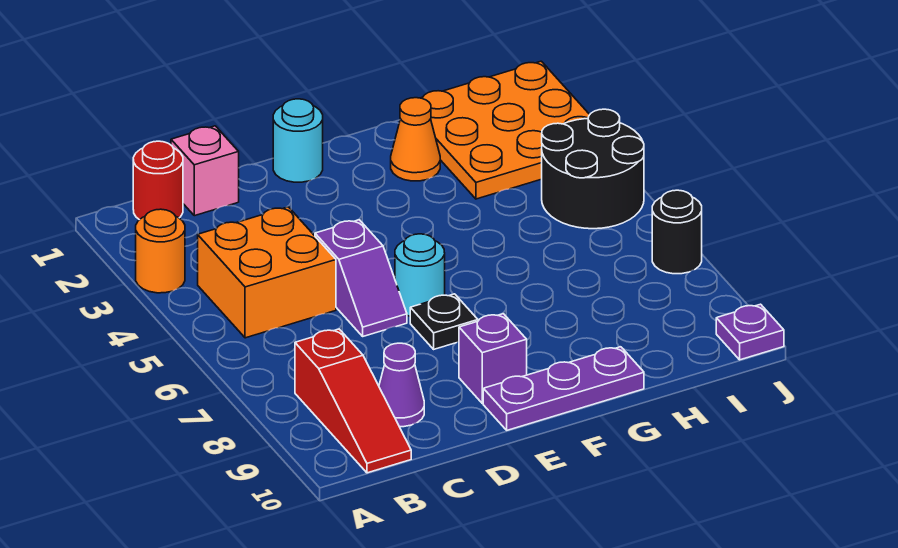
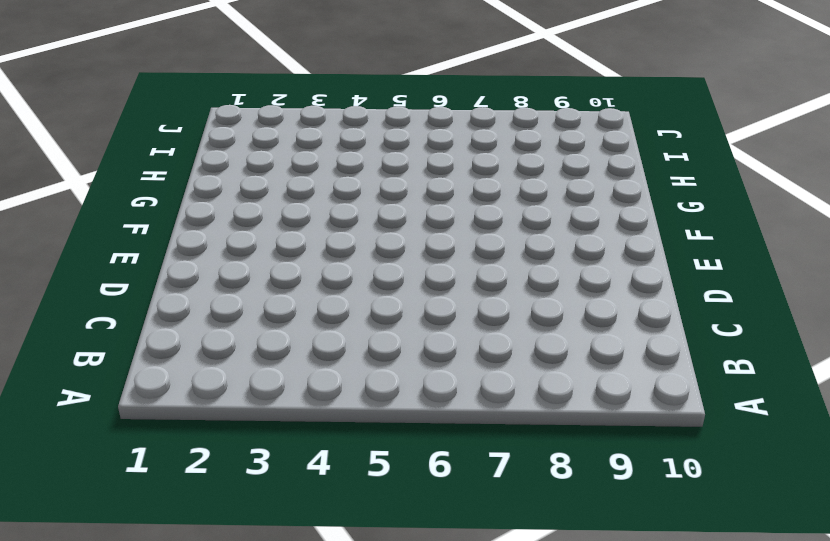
none -> orange 1x1 round brick [136,209,185,293]
none -> red 1x1 round brick [133,141,183,220]
none -> orange 2x2 brick [198,207,336,338]

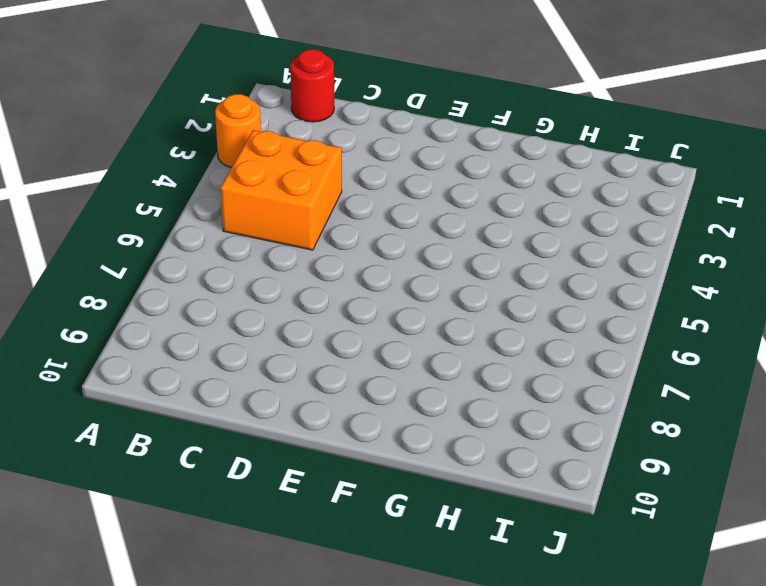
none -> red 1x3 slope [295,329,411,473]
none -> pink 1x1 brick [171,126,239,216]
none -> purple 1x1 cone [379,343,424,427]

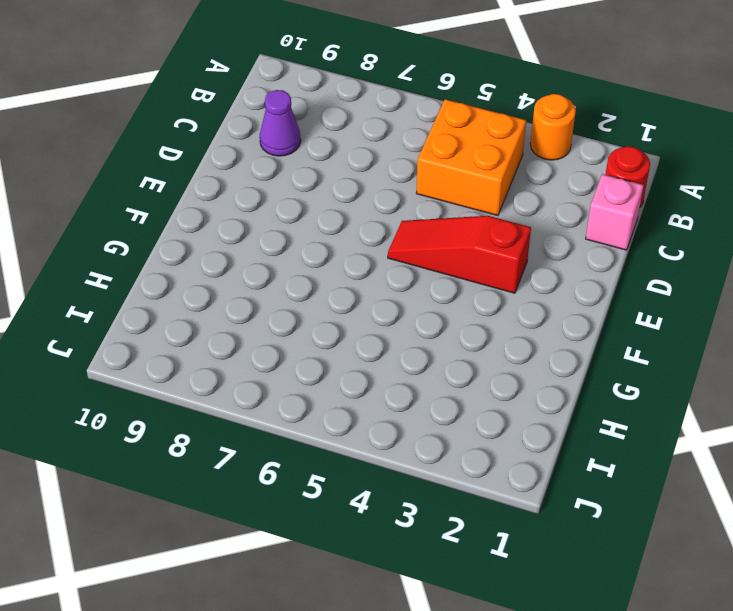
red 1x3 slope [388,216,531,293] -> red 1x3 slope moved to [295,329,411,473]
none -> purple 1x2 slope [315,220,407,336]
none -> cyan 1x1 round brick [273,99,323,182]
none -> cyan 1x1 round brick [395,234,445,316]

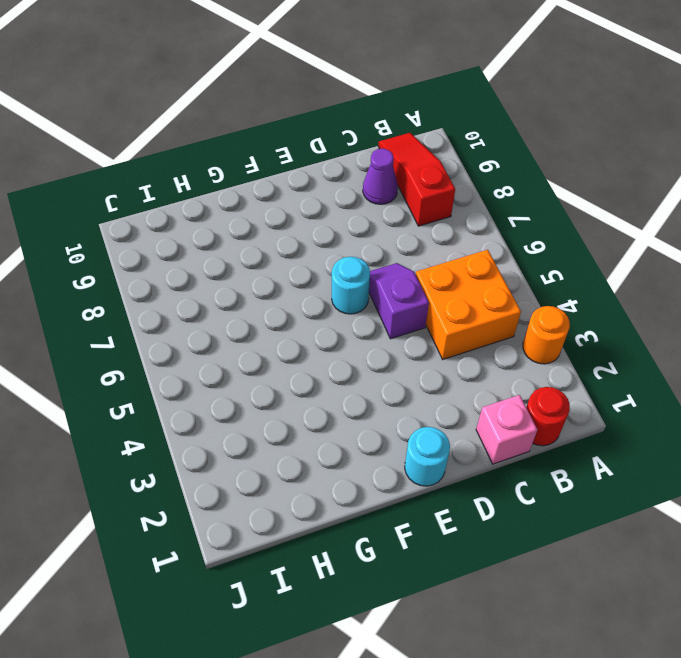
none -> black 1x1 plate [410,294,478,349]
none -> purple 1x1 brick [459,314,527,403]
none -> purple 1x3 plate [483,347,644,430]

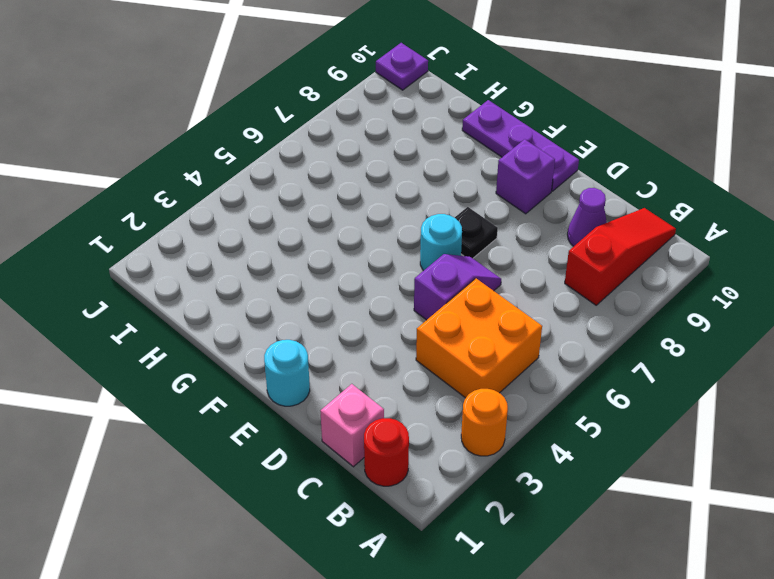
none -> orange 1x1 cone [391,98,440,181]
none -> orange 3x3 plate [422,61,590,199]
none -> black 2x2 round brick [542,109,644,229]

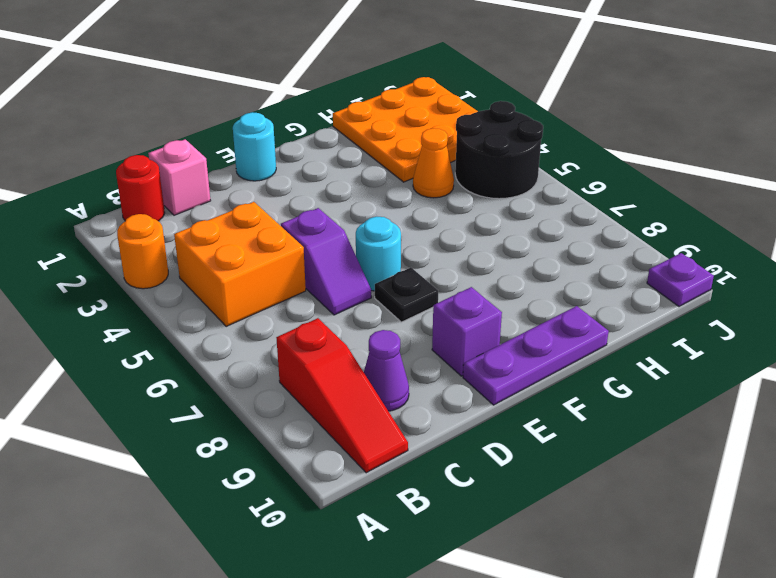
orange 1x1 cone [413,128,454,198] -> orange 1x1 cone moved to [391,98,440,181]
none -> black 1x1 round brick [652,190,702,274]

